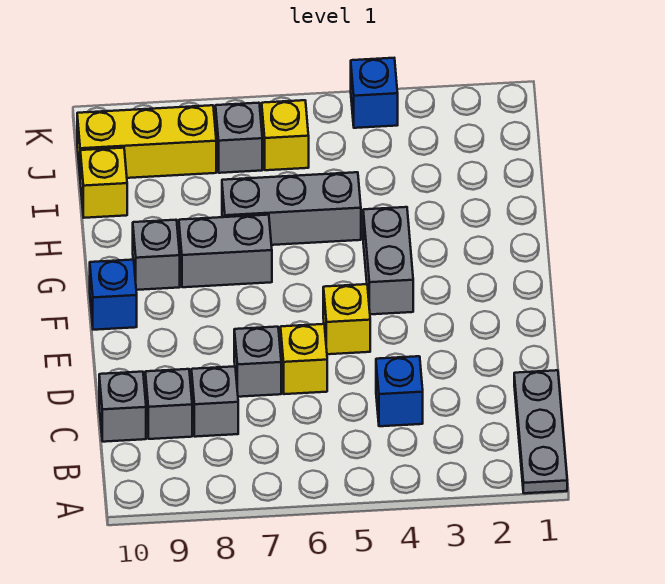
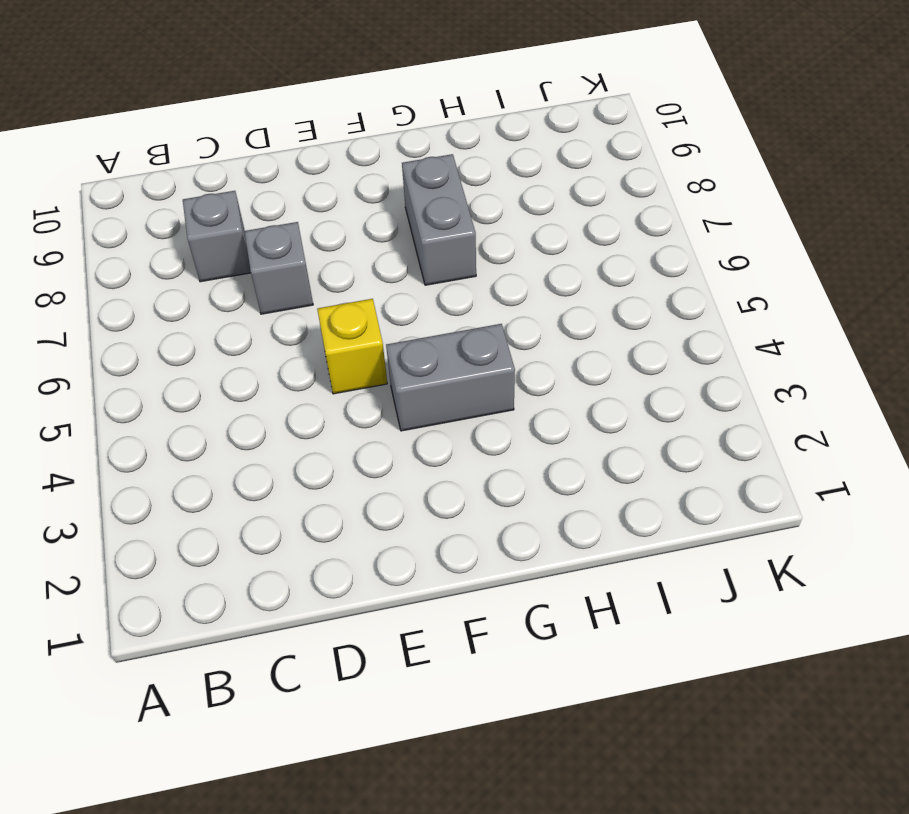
none -> grey 1x3 plate [514,370,567,493]
none -> blue 1x1 brick [376,356,423,426]
none -> grey 1x1 brick [145,369,192,439]

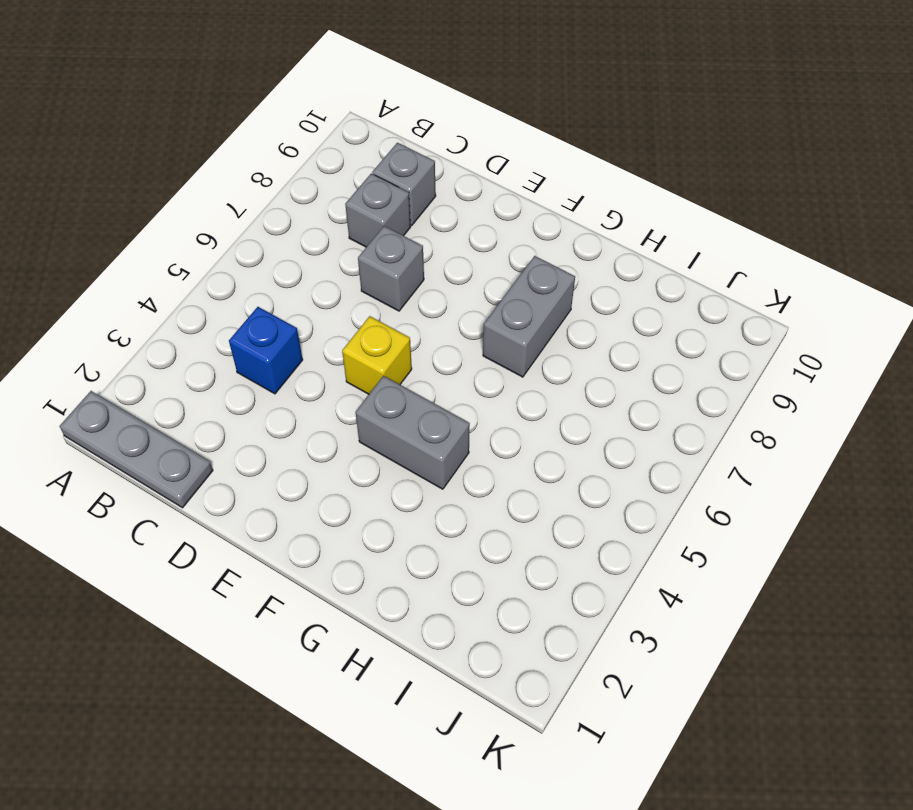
none -> grey 1x1 brick [99,372,146,442]
none -> yellow 1x1 brick [281,324,327,394]
none -> blue 1x1 brick [90,260,137,330]

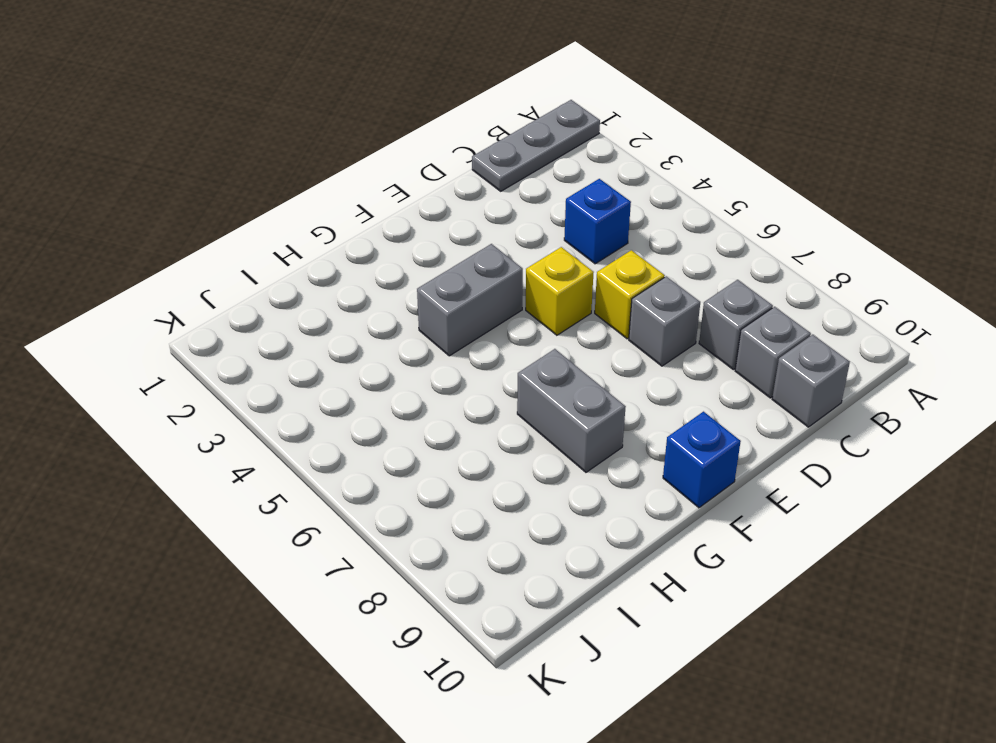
none -> grey 1x1 brick [133,220,180,290]
none -> grey 1x3 brick [222,172,361,245]
none -> yellow 1x1 brick [80,148,127,218]

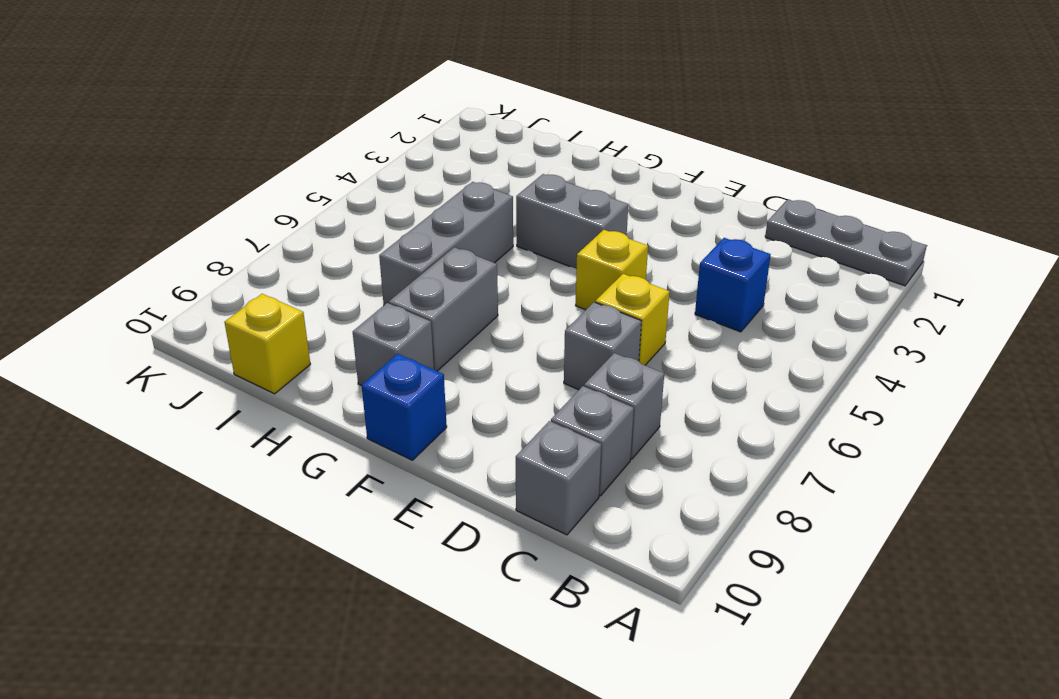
none -> yellow 1x1 brick [262,100,309,170]
none -> grey 1x1 brick [216,103,262,173]
none -> yellow 1x3 brick [77,105,216,178]

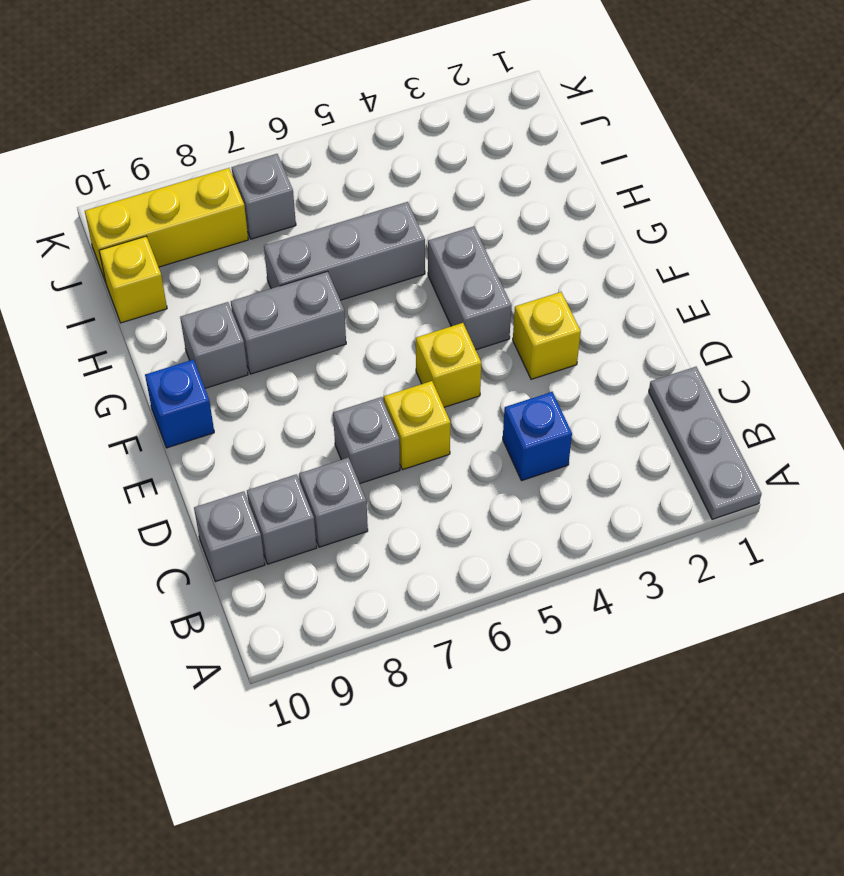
yellow 1x1 brick [513,292,581,379] -> yellow 1x1 brick moved to [262,100,309,170]
none -> blue 1x1 brick [351,58,398,128]

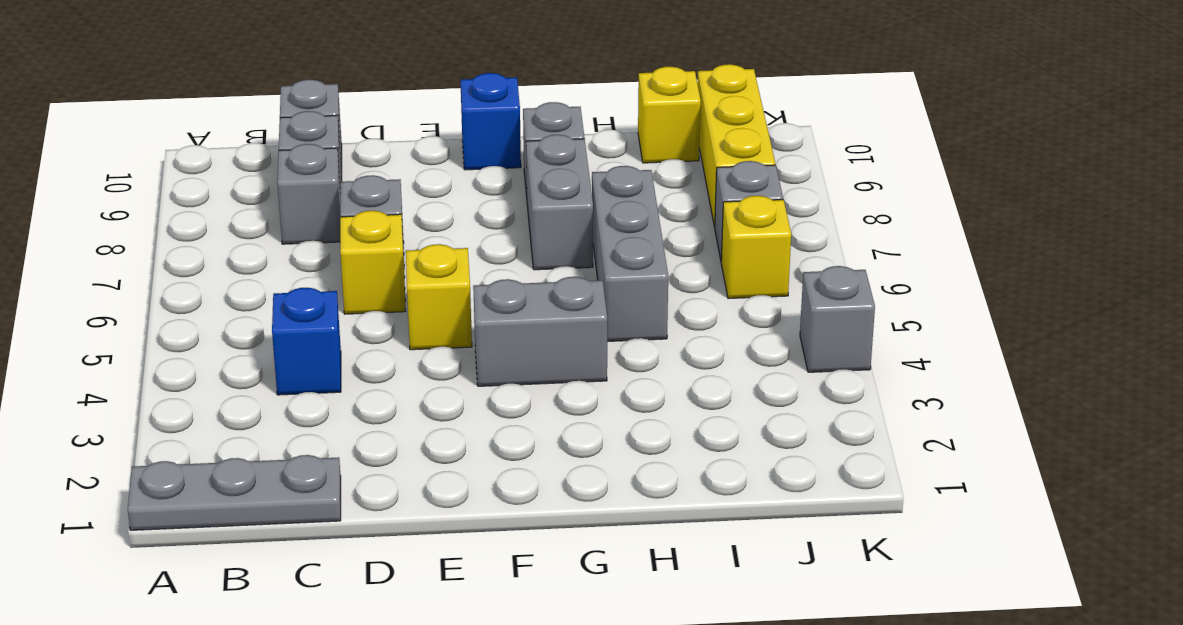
grey 1x1 brick [800,266,875,372] -> blue 1x1 brick [351,58,398,128]

